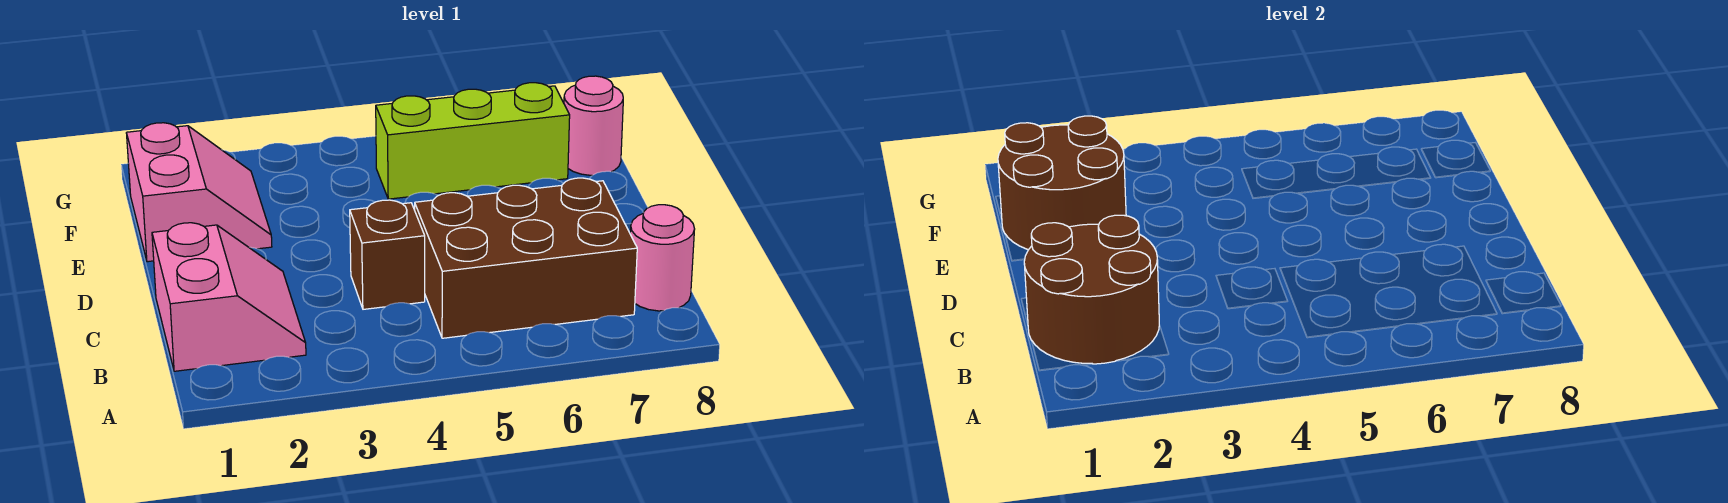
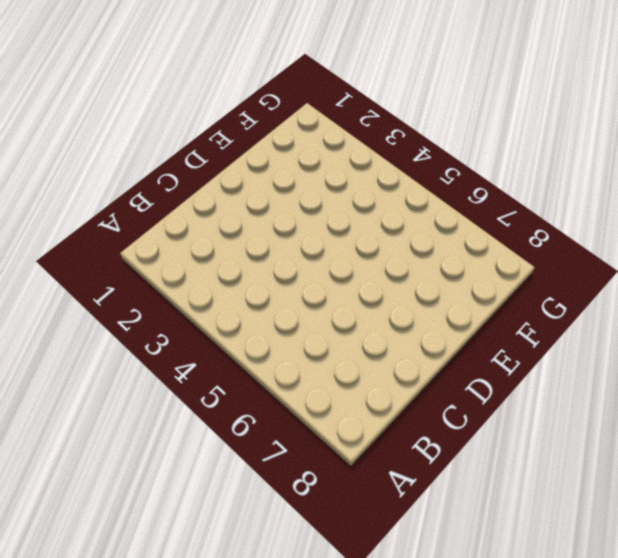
none -> pink 2x2 slope [152,223,306,371]
none -> brown 2x3 brick [415,178,637,338]

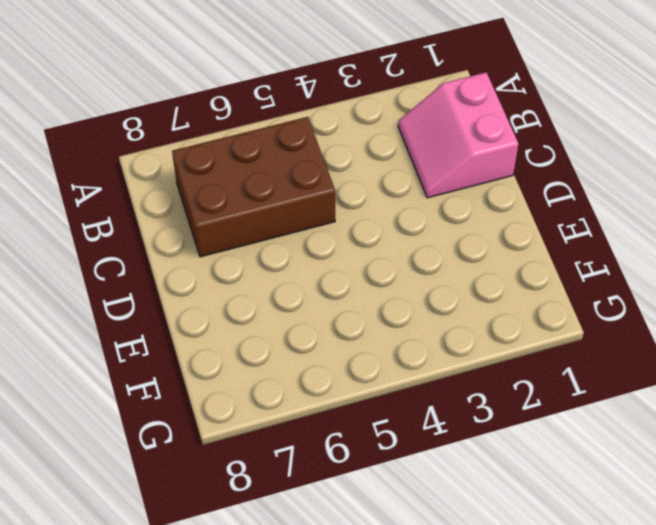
none -> pink 1x1 round brick [630,205,695,311]
none -> brown 1x1 brick [350,200,425,309]

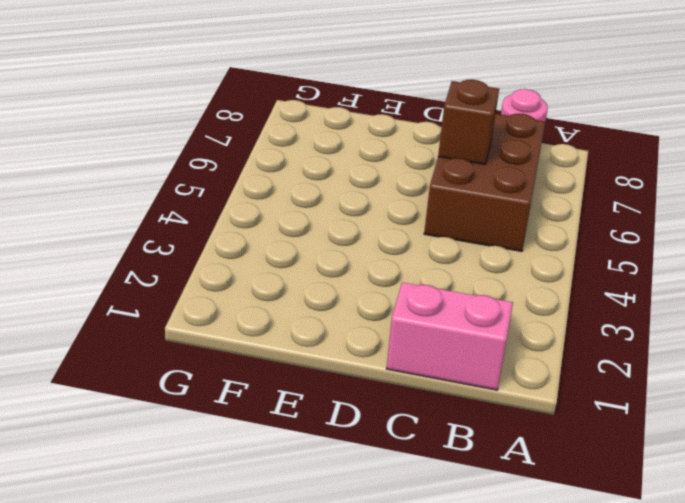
brown 1x1 brick [438,80,499,165] -> brown 1x1 brick moved to [350,200,425,309]
none -> pink 2x2 slope [127,123,272,262]
none -> lime 1x3 brick [376,83,570,199]

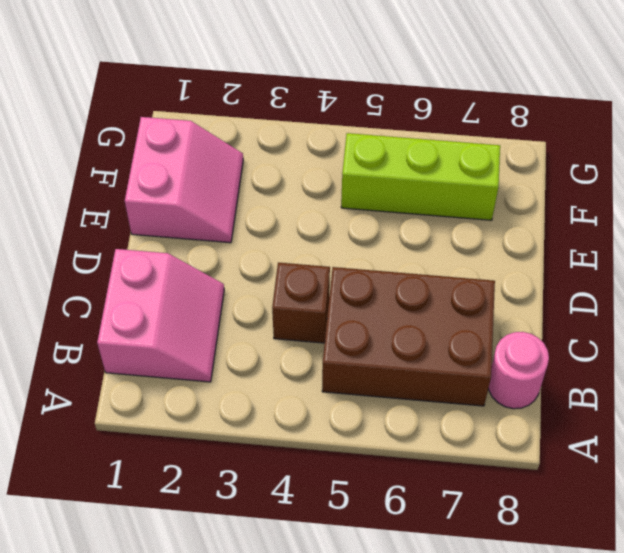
none -> pink 1x1 round brick [564,76,623,175]
none -> brown 2x2 round brick [1024,215,1159,364]

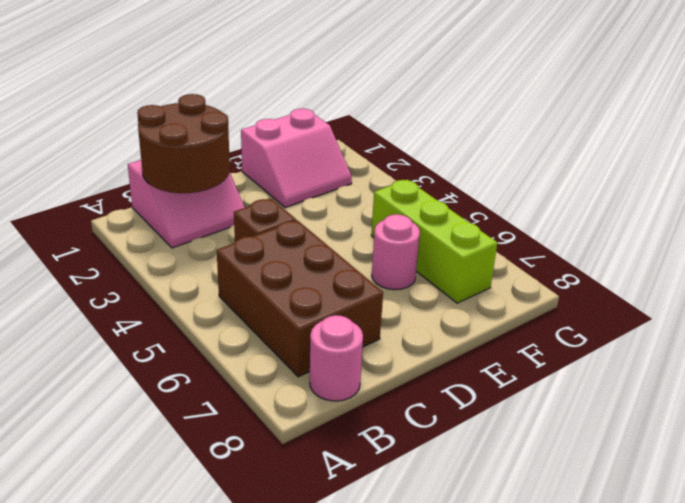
pink 1x1 round brick [372,214,420,290] -> pink 1x1 round brick moved to [564,76,623,175]
none -> brown 2x2 round brick [998,116,1126,250]

